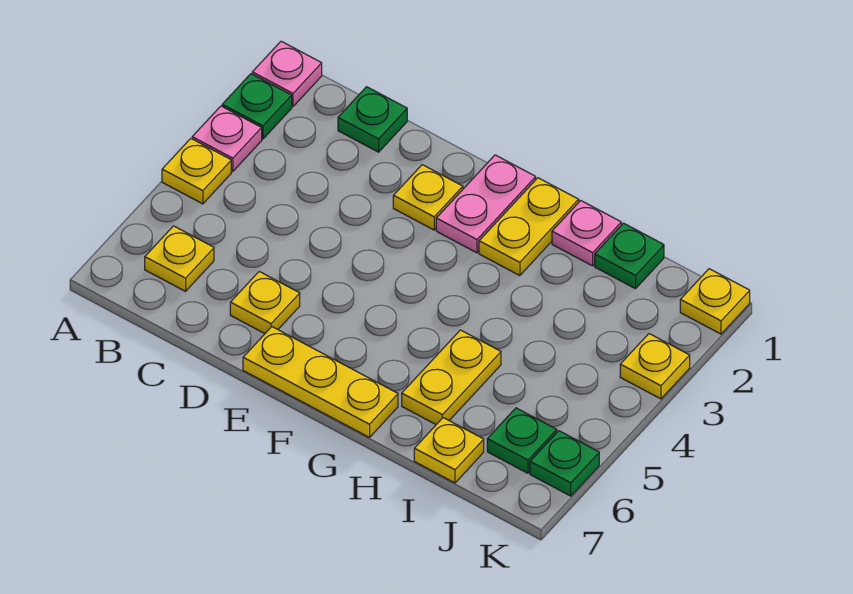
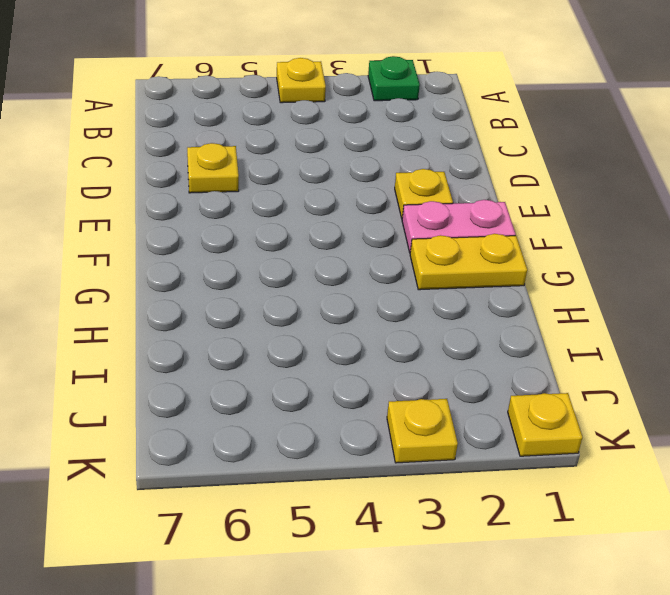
none -> pink 1x1 plate [252,41,322,107]
none -> pink 1x1 plate [192,106,262,171]
none -> yellow 1x1 plate [145,226,214,291]

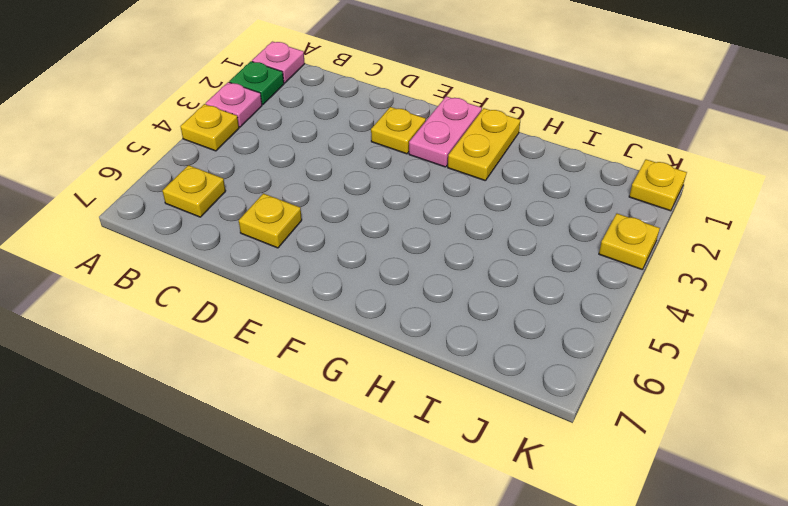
none -> green 1x1 plate [338,87,407,152]
none -> yellow 1x3 plate [243,327,398,437]
none -> pink 1x1 plate [552,200,621,266]

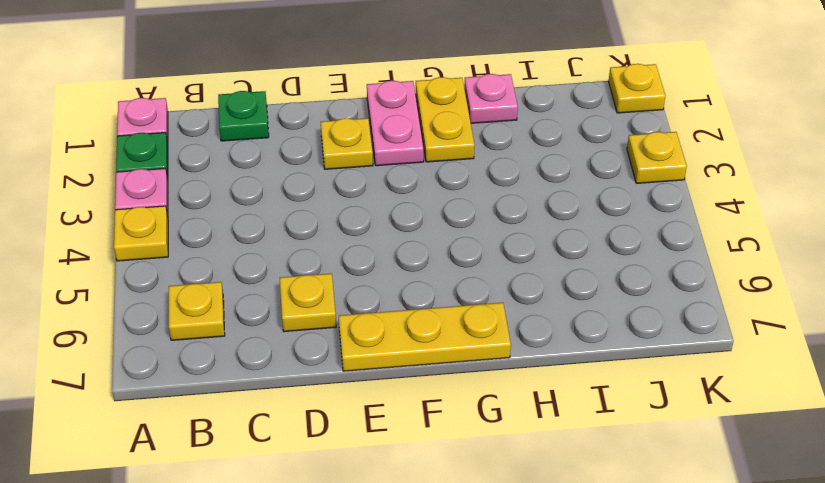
none -> yellow 1x2 plate [402,330,501,424]
none -> green 1x1 plate [595,223,664,289]
none -> yellow 1x1 plate [414,418,484,483]

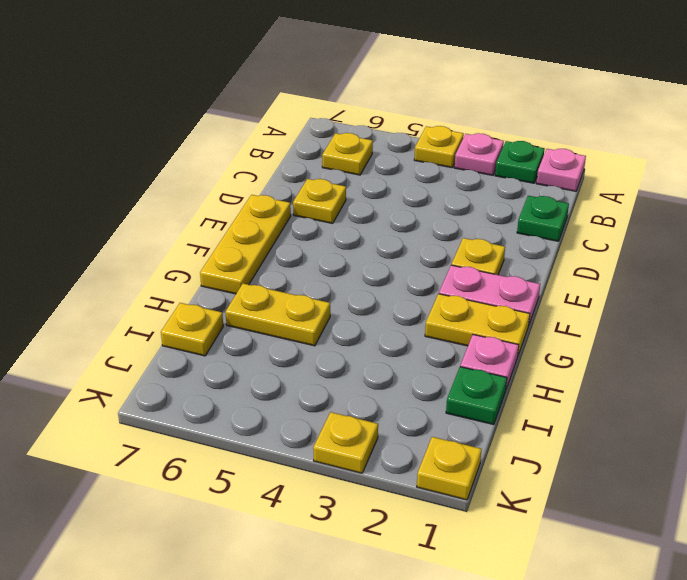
none -> green 1x1 plate [487,408,557,473]
none -> green 1x1 plate [530,431,599,496]

